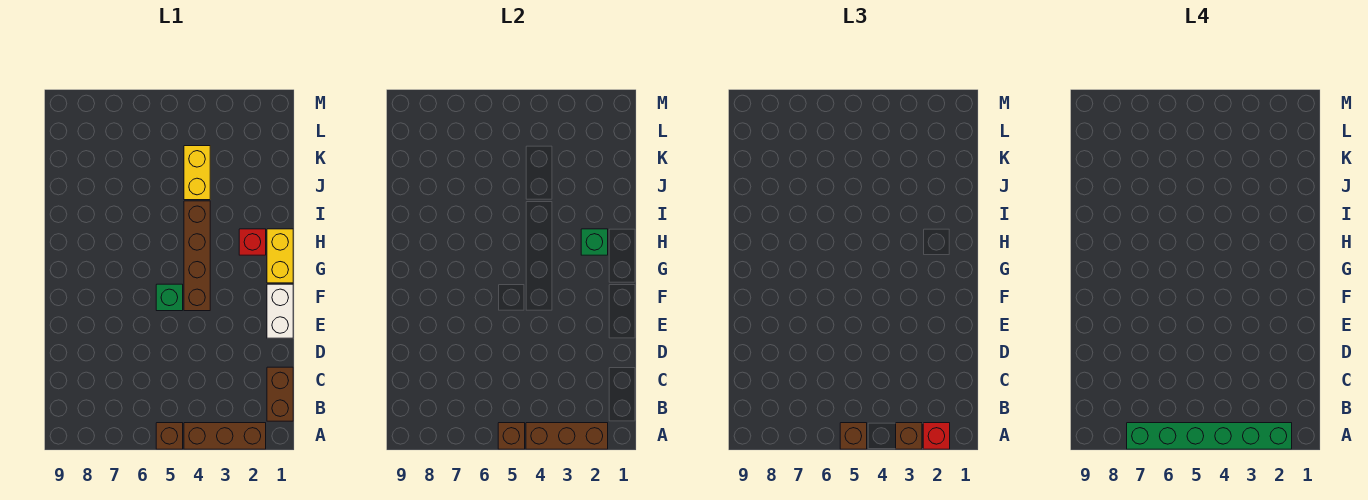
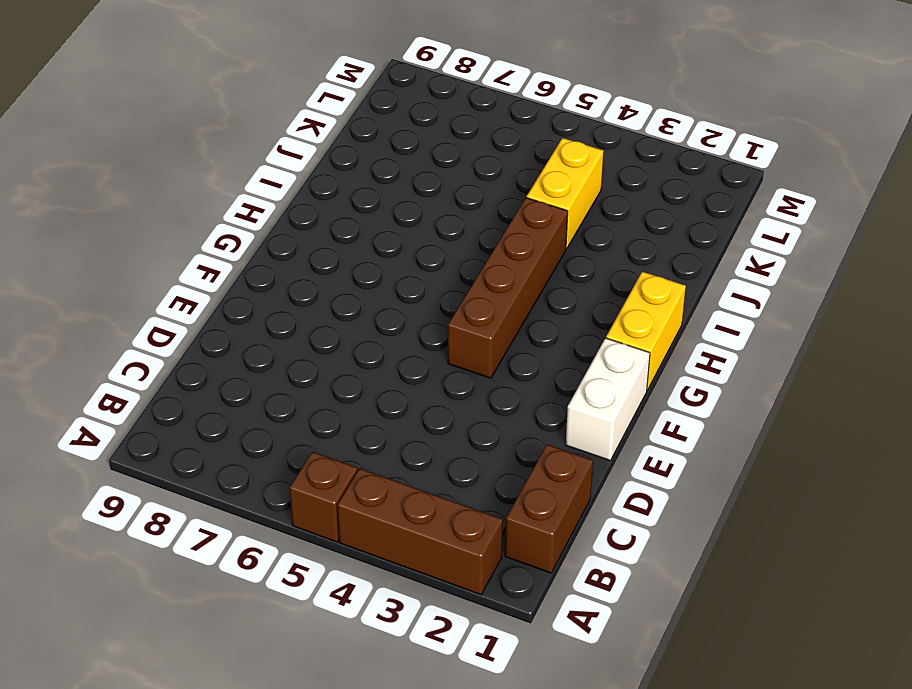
none -> green 1x1 brick [156,284,183,311]
none -> red 1x1 brick [239,229,266,255]
none -> brown 1x3 brick [526,423,608,449]

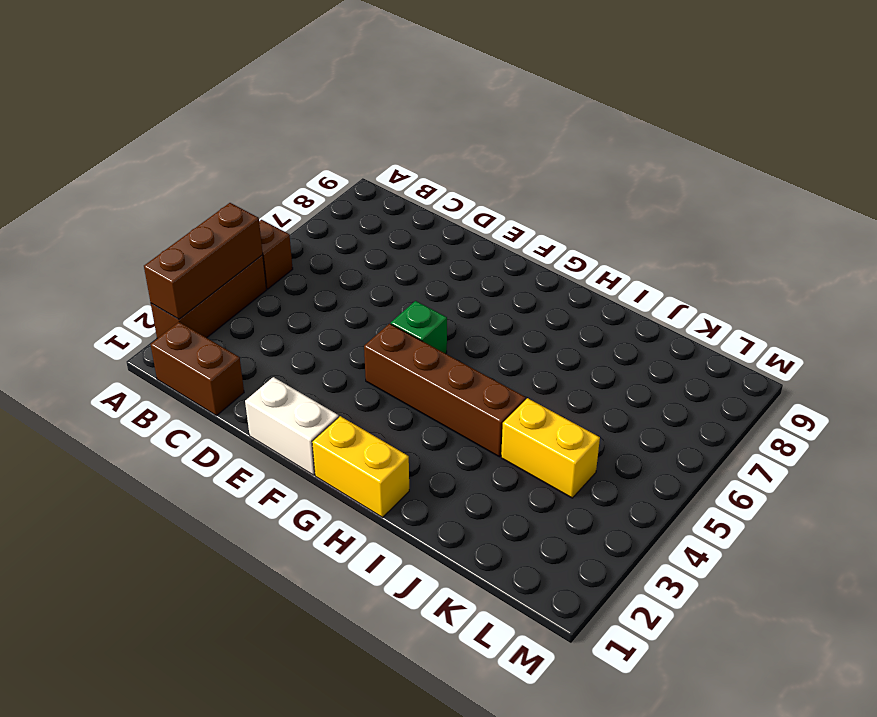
none -> red 1x1 brick [239,229,266,255]
none -> brown 1x1 brick [498,423,525,449]
none -> green 1x1 brick [581,229,608,255]

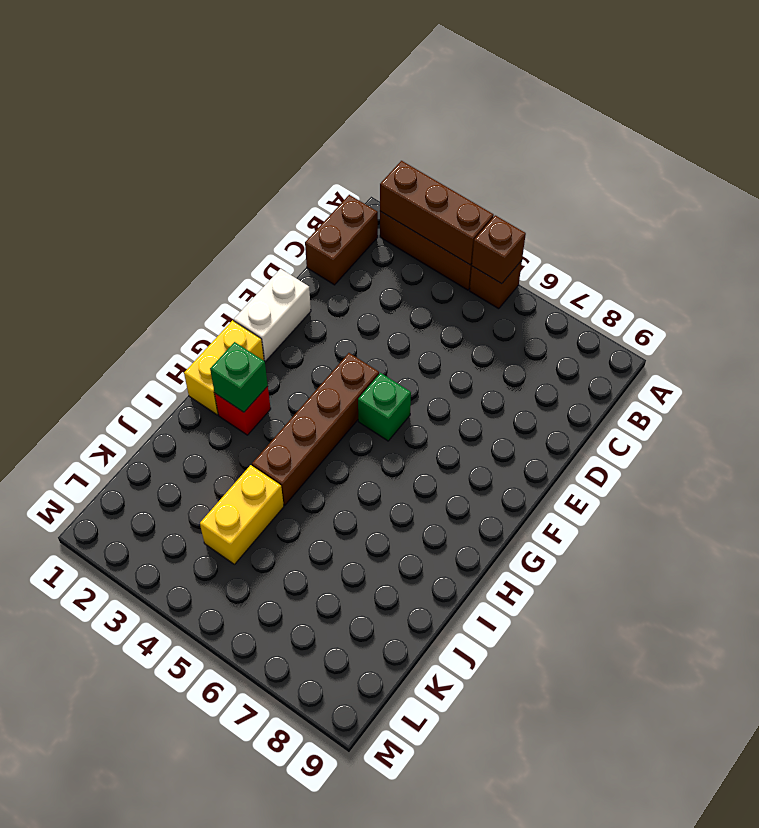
none -> red 1x1 brick [923,423,950,449]
none -> brown 1x1 brick [896,423,922,449]
none -> brown 1x1 brick [840,423,867,449]

